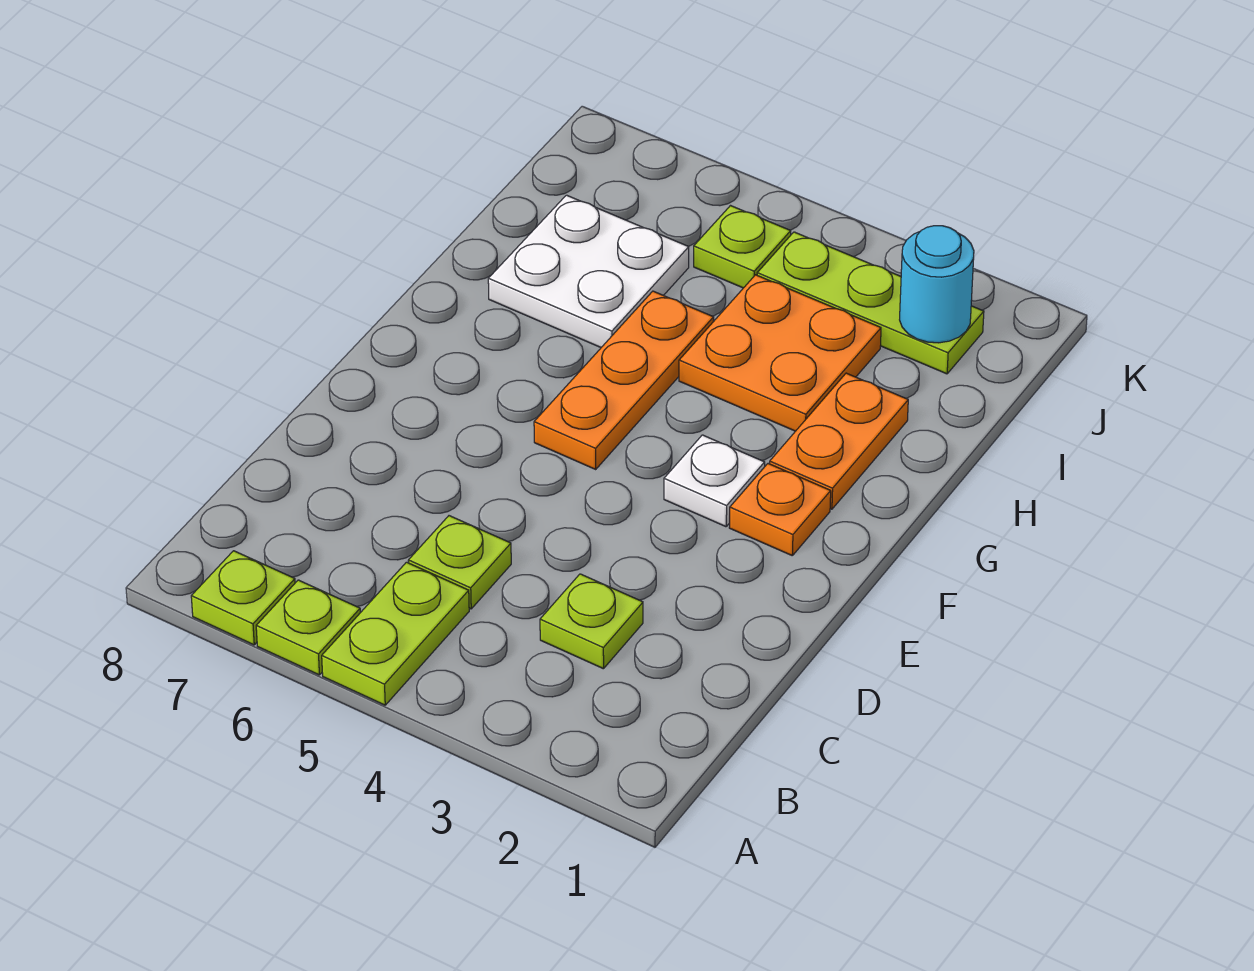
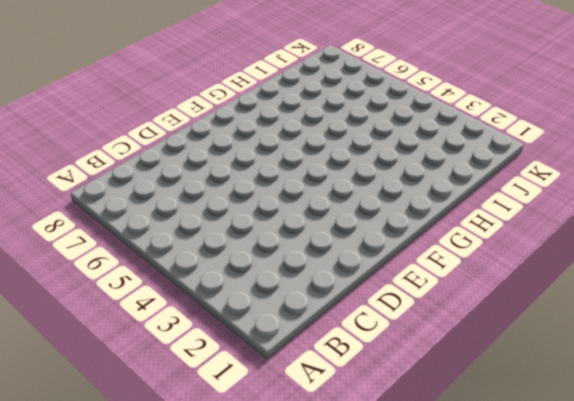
none -> lime 1x2 plate [322,562,469,705]
none -> lime 1x1 plate [256,580,360,675]
none -> lime 1x1 plate [191,551,295,645]

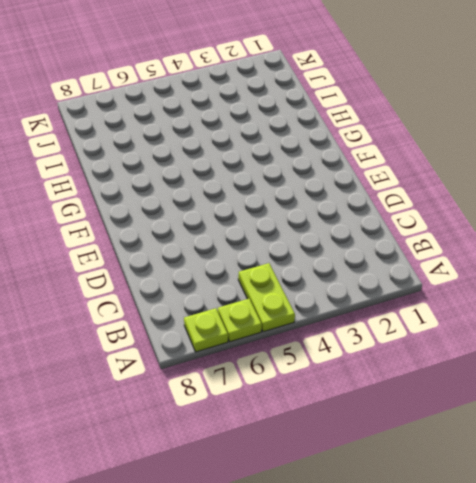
none -> lime 1x1 plate [540,574,643,669]
none -> lime 1x1 plate [408,516,511,609]
none -> orange 1x1 plate [729,464,831,555]

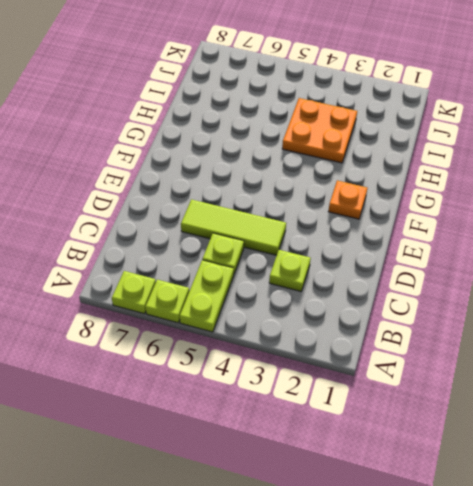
lime 1x3 tile [181,199,286,255] -> none
none -> white 1x1 plate [664,435,765,527]
none -> orange 1x3 plate [534,291,714,469]
none -> orange 1x2 plate [770,373,908,509]

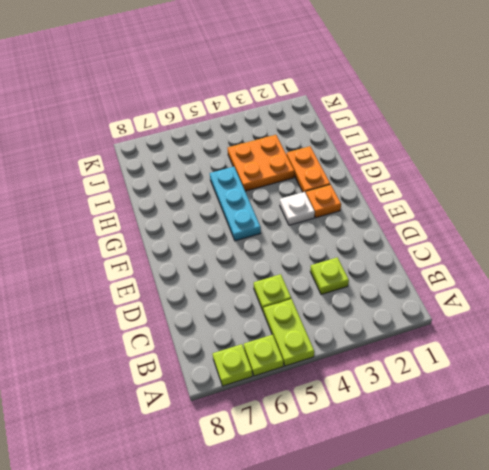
cyan 1x3 plate [210,167,261,241] -> orange 1x3 plate [534,291,714,469]
none -> white 2x2 plate [488,195,689,347]
none -> lime 1x3 plate [757,232,984,374]
none -> lime 1x1 plate [694,206,791,288]

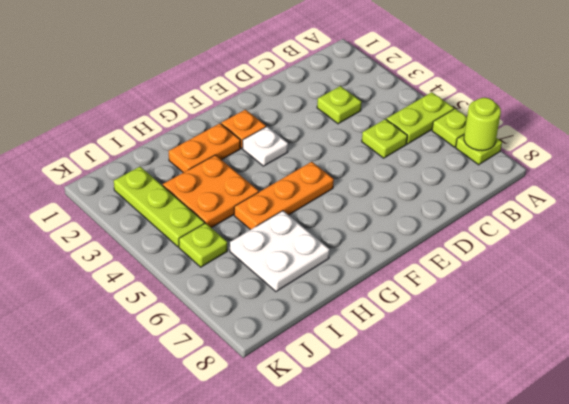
lime 1x1 round brick [464,98,501,151] -> none
none -> cyan 1x1 round brick [900,226,974,343]

